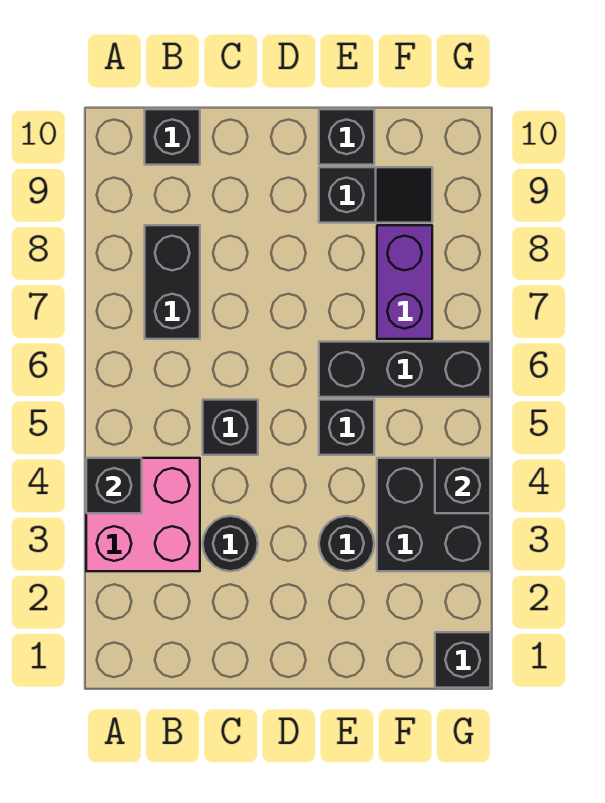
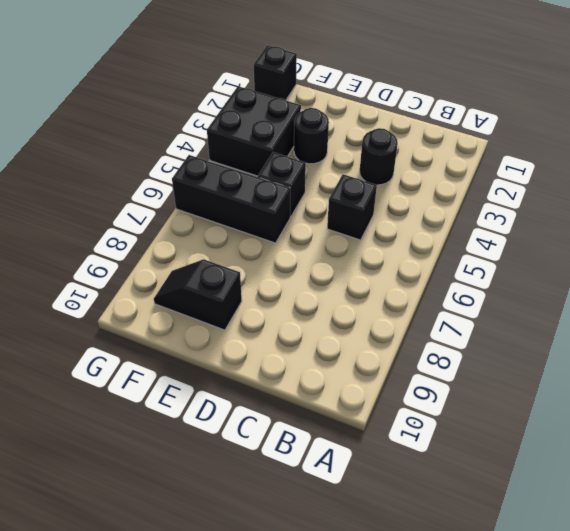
none -> pink 2x2 brick [86,458,200,571]
none -> black 1x2 brick [145,225,200,339]
none -> black 1x1 brick [145,109,200,165]

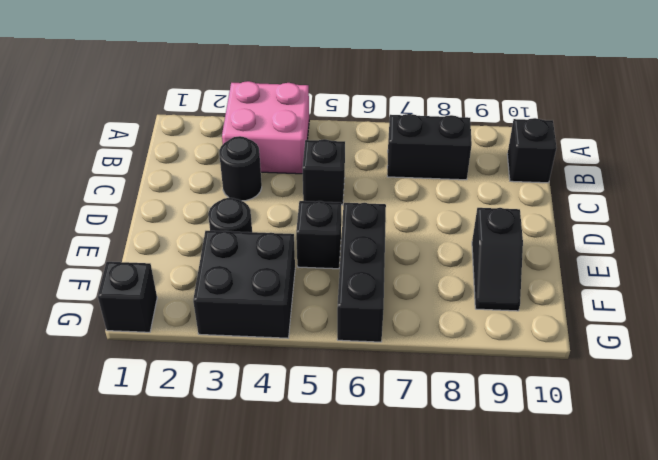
none -> black 1x1 brick [319,109,374,165]
none -> purple 1x2 brick [377,225,432,339]
none -> black 1x1 brick [86,458,142,513]

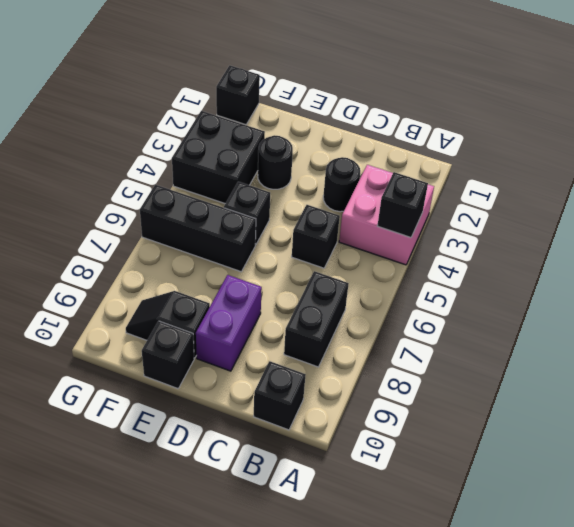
purple 1x2 brick [196,275,262,371] -> purple 1x2 brick moved to [377,225,432,339]
none -> black 1x1 brick [435,458,490,513]

